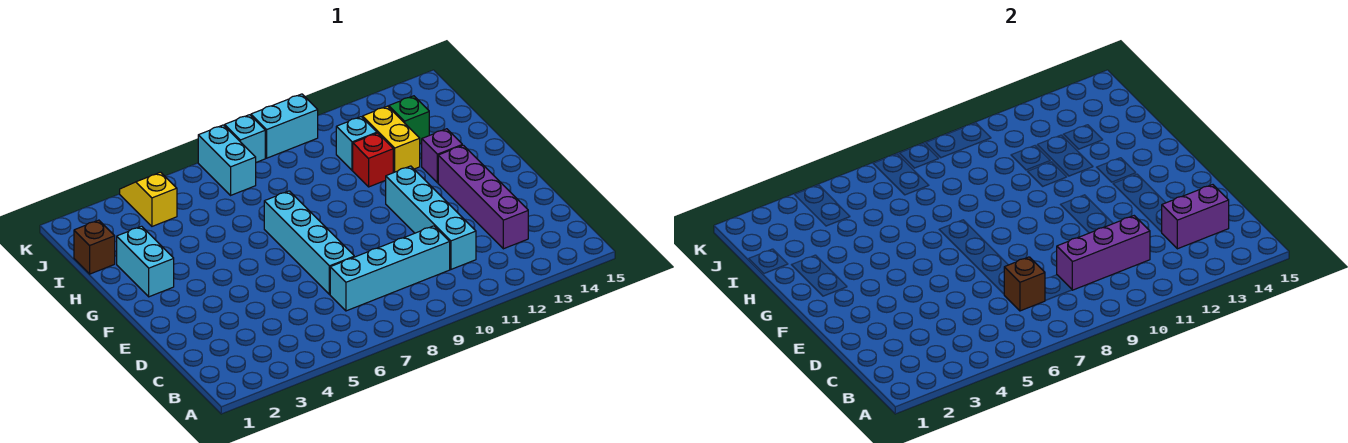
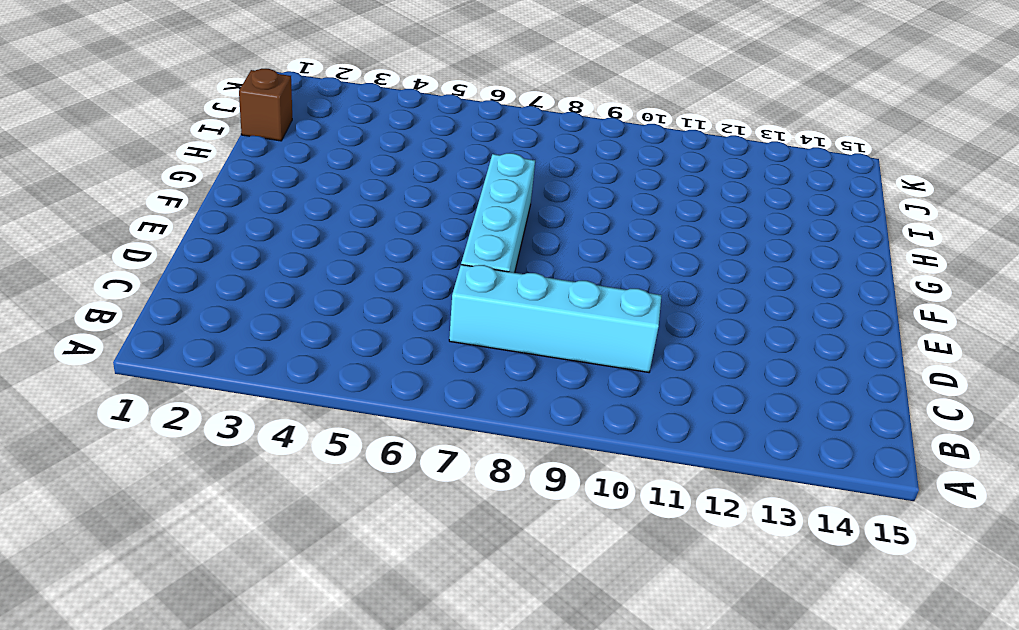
none -> cyan 1x4 brick [386,166,476,269]
none -> purple 1x4 brick [438,145,528,249]
none -> cyan 1x2 brick [117,226,174,297]

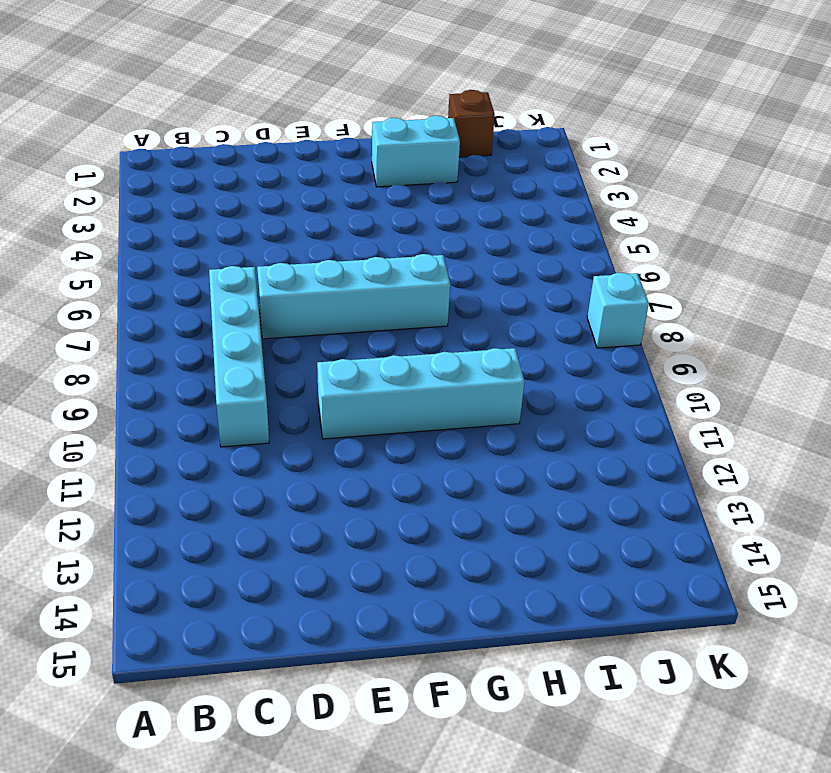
cyan 1x4 brick [317,348,525,439] -> cyan 1x4 brick moved to [386,166,476,269]
none -> purple 1x4 brick [438,145,528,249]
none -> purple 1x1 brick [421,129,462,183]
none -> red 1x1 brick [353,133,393,187]

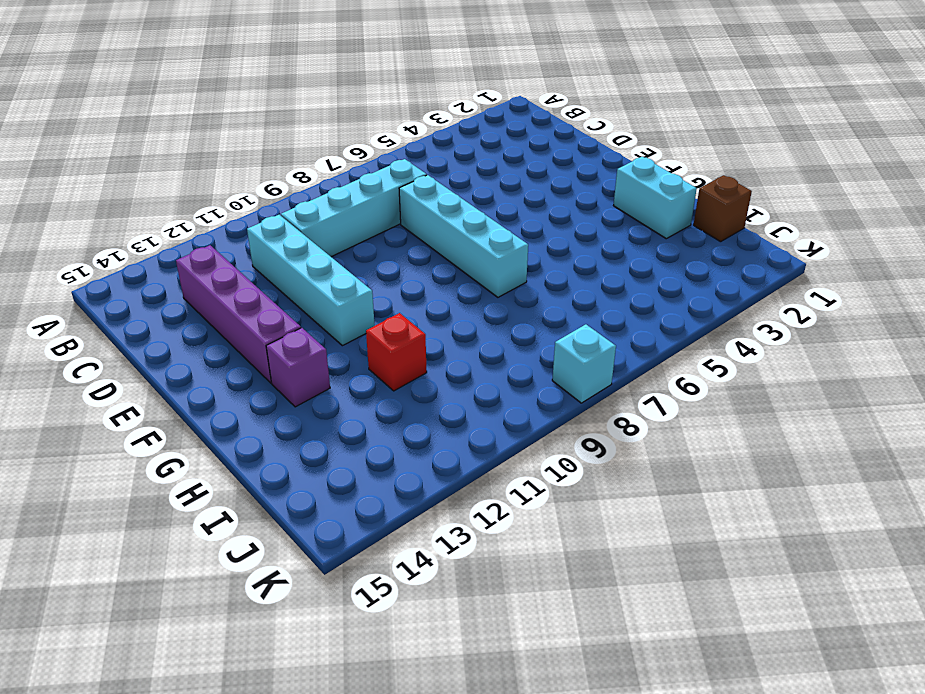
none -> yellow 1x2 brick [363,106,420,173]
none -> cyan 1x1 brick [336,117,377,170]
none -> green 1x1 brick [389,96,429,144]

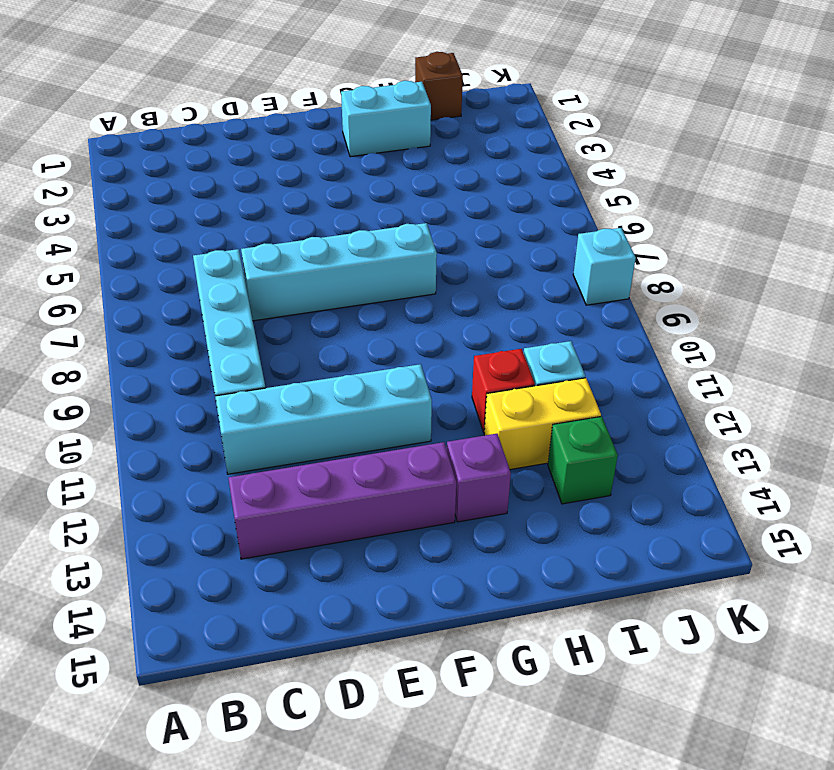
none -> yellow 1x2 slope [120,172,177,226]
none -> cyan 1x2 brick [198,125,256,195]
none -> cyan 1x2 brick [251,94,318,158]

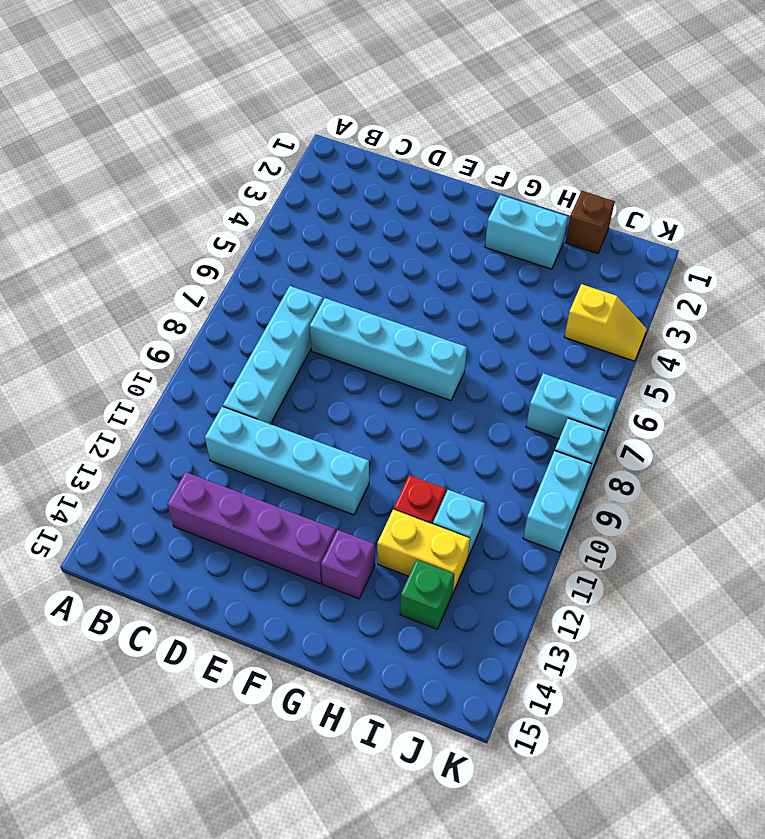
none -> brown 1x1 brick [1004,257,1045,311]
none -> purple 1x3 brick [1057,216,1150,290]
none -> purple 1x2 brick [1162,185,1229,249]

